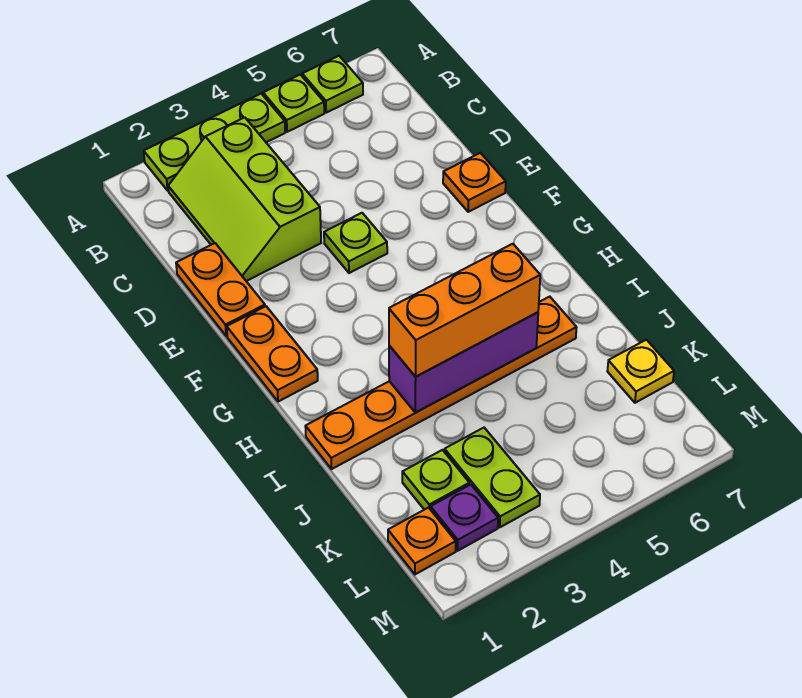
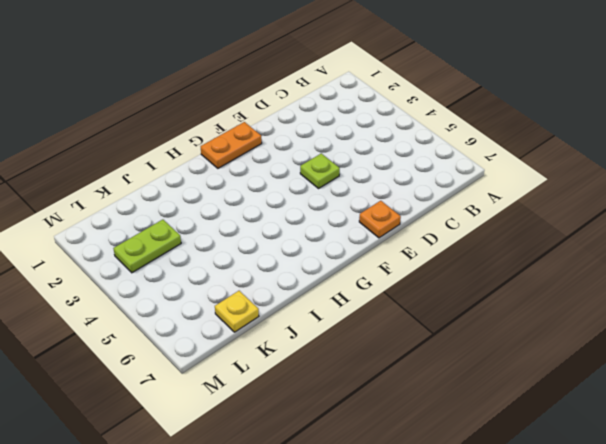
none -> lime 1x3 plate [144,94,285,191]
none -> lime 1x1 plate [263,75,324,132]
none -> lime 1x1 plate [302,56,363,113]

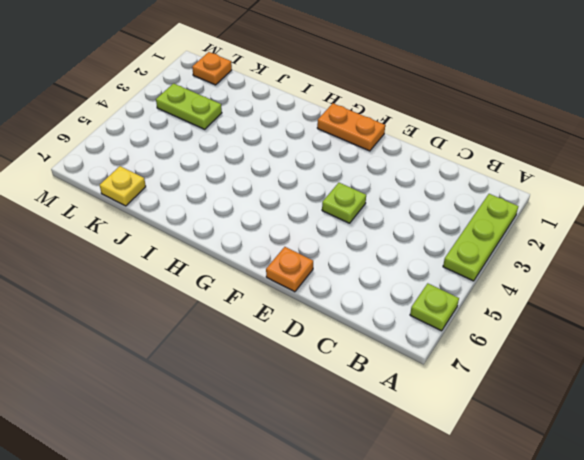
none -> lime 1x1 plate [263,75,324,132]
none -> lime 2x3 slope [168,117,321,281]
none -> orange 1x2 plate [176,243,265,336]

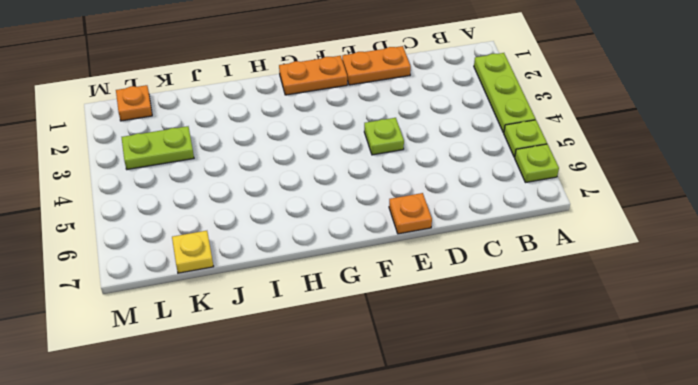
none -> lime 2x3 slope [168,117,321,281]
none -> orange 1x6 plate [305,297,577,469]
none -> lime 1x1 plate [402,450,469,510]

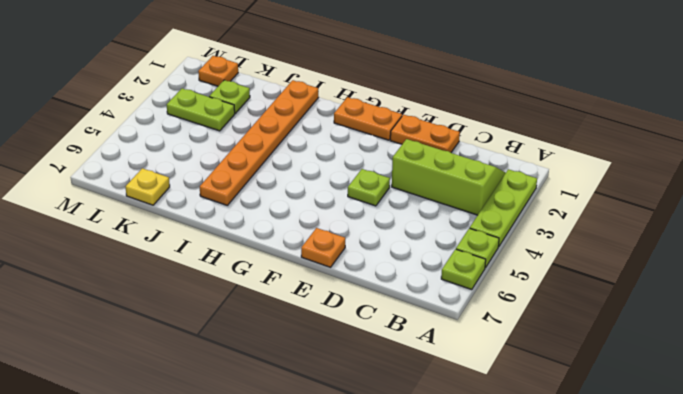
none -> purple 1x1 plate [431,485,498,551]
none -> purple 1x3 brick [389,312,538,413]
none -> orange 1x3 brick [389,244,540,377]

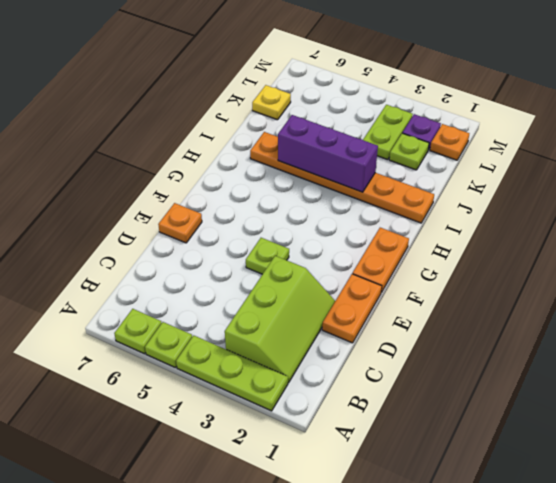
none -> orange 1x3 brick [389,244,540,377]

